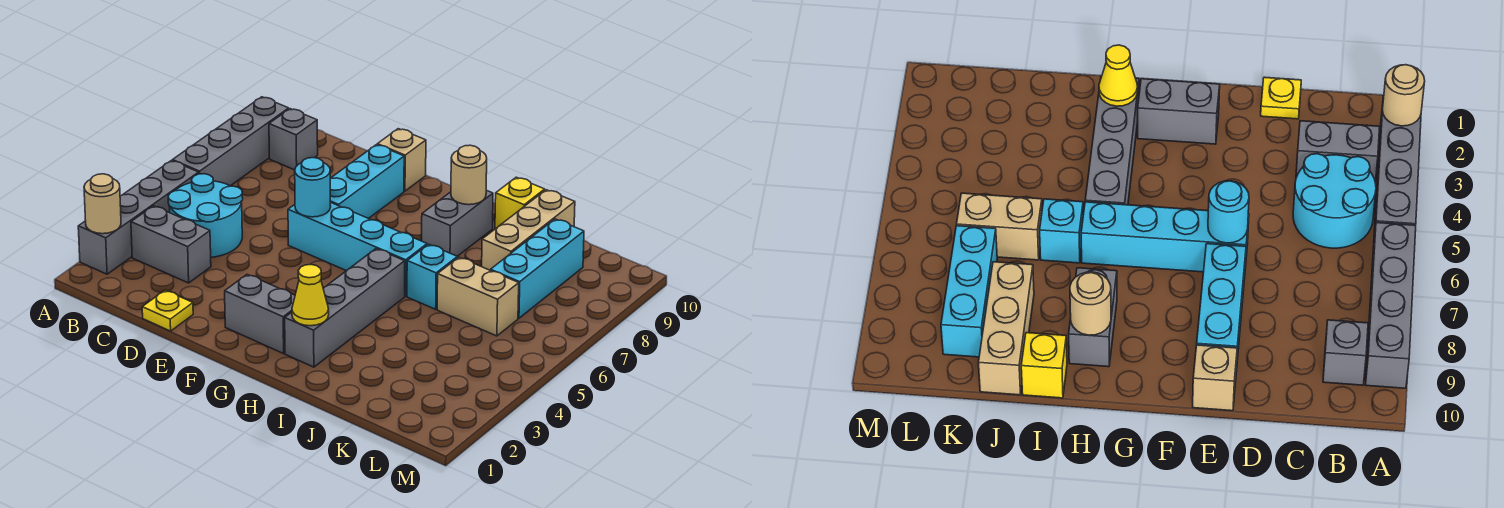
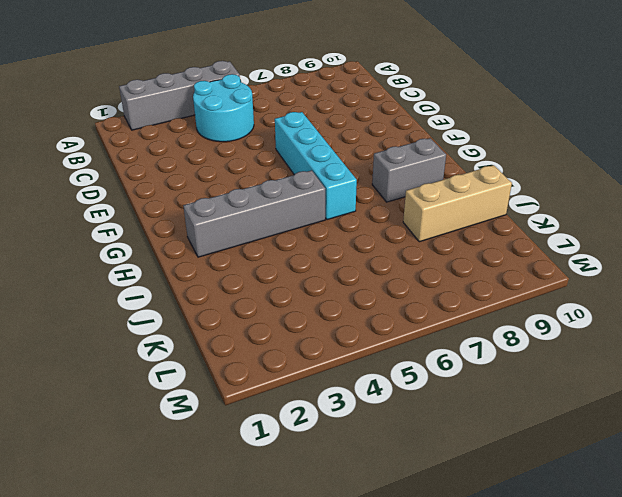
none -> grey 1x4 brick [172,97,289,186]
none -> grey 1x2 brick [131,206,211,283]
none -> grey 1x1 brick [269,109,318,170]

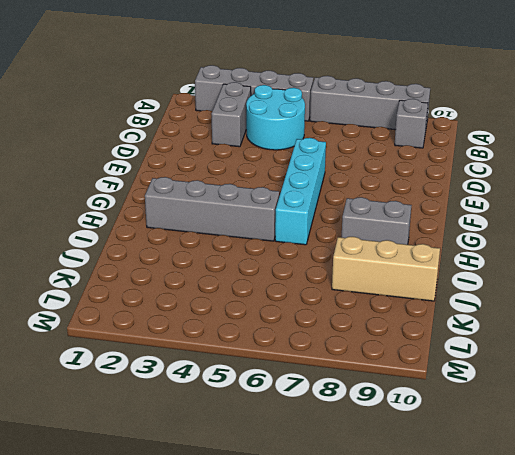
none -> yellow 1x1 plate [142,290,193,331]
none -> cyan 1x3 brick [330,145,404,219]
none -> tan 1x1 brick [377,129,426,191]

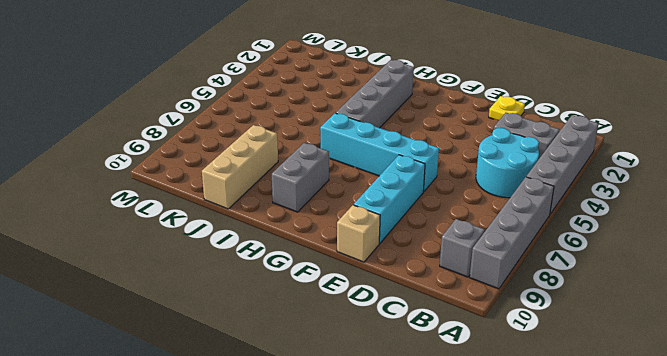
none -> grey 1x2 brick [225,274,295,354]
none -> cyan 1x1 brick [407,244,457,309]
none -> yellow 1x1 brick [495,177,545,229]

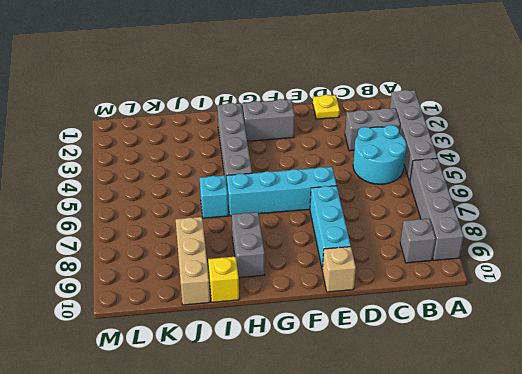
none -> tan 1x2 brick [437,257,519,336]
none -> cyan 1x3 brick [491,219,584,318]
none -> tan 1x1 round brick [84,174,121,234]

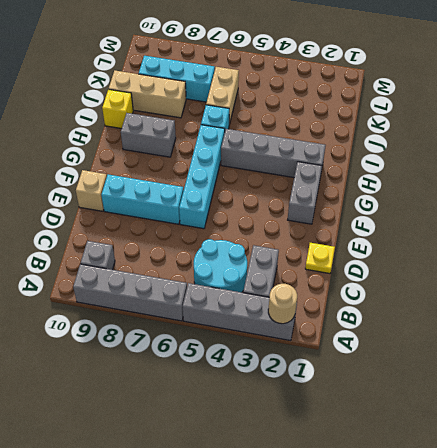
none -> cyan 1x1 round brick [295,158,331,217]
none -> yellow 1x1 cone [292,265,329,326]
none -> tan 1x1 round brick [451,145,487,205]

